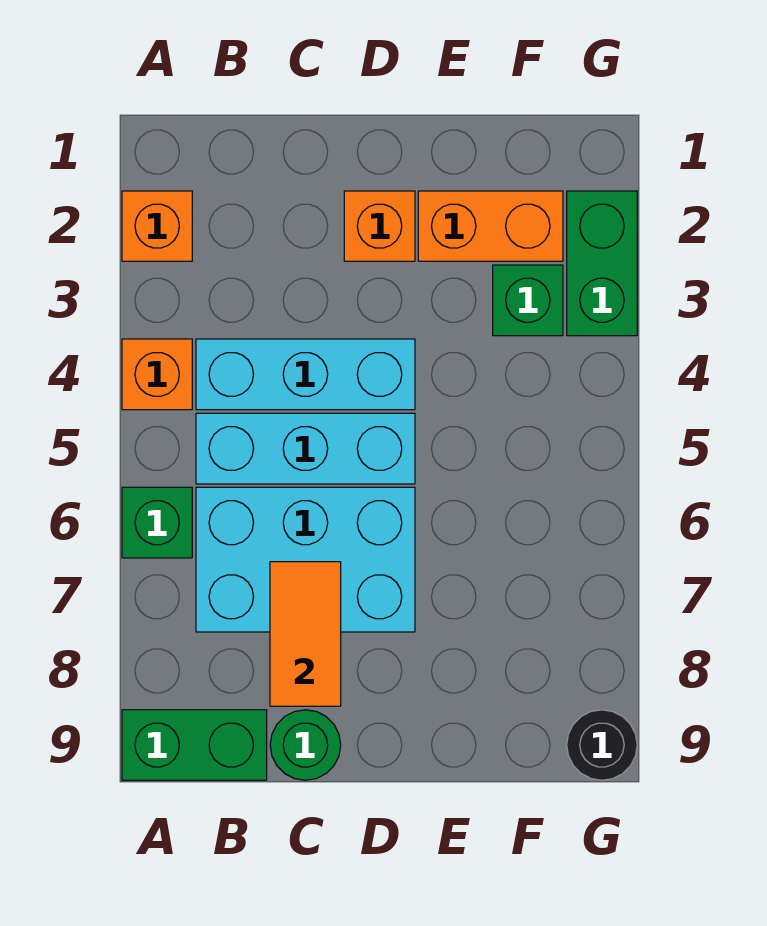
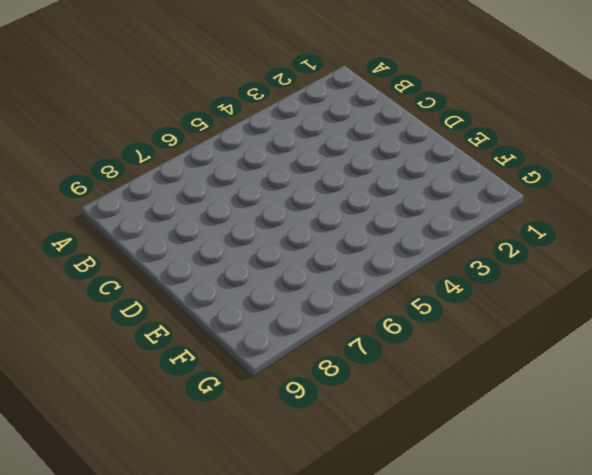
none -> orange 1x1 brick [122,191,192,261]
none -> orange 1x1 brick [122,339,192,410]
none -> green 1x1 brick [122,487,192,558]

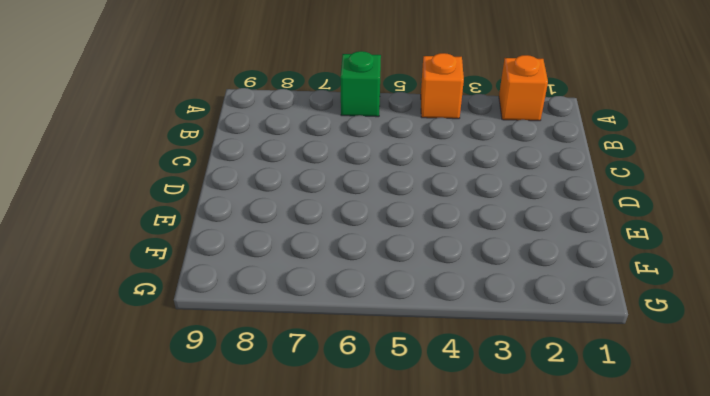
none -> green 1x2 brick [122,710,267,780]
none -> cyan 1x3 brick [196,339,415,410]
none -> cyan 1x3 brick [196,413,415,484]

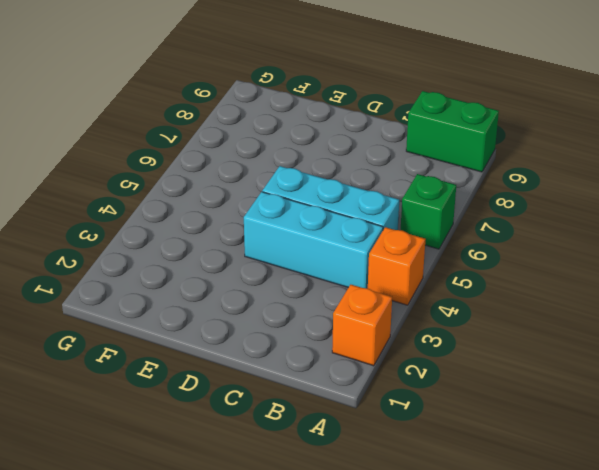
none -> cyan 2x3 brick [196,487,415,632]
none -> green 1x1 round brick [270,710,341,780]
none -> orange 1x1 brick [344,191,415,261]

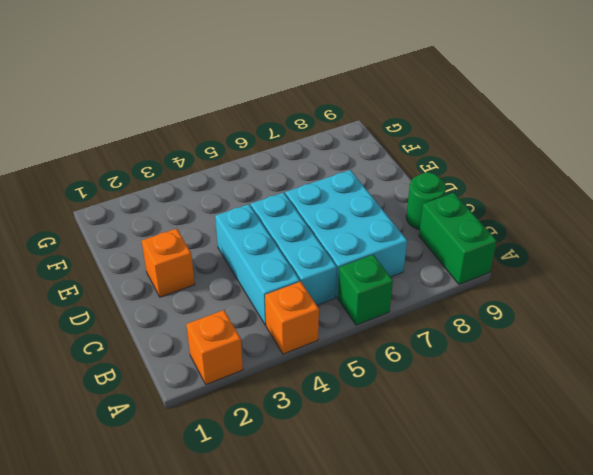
none -> orange 1x2 brick [418,191,563,261]
none -> green 1x1 brick [493,265,563,336]
none -> green 1x2 brick [567,191,637,336]

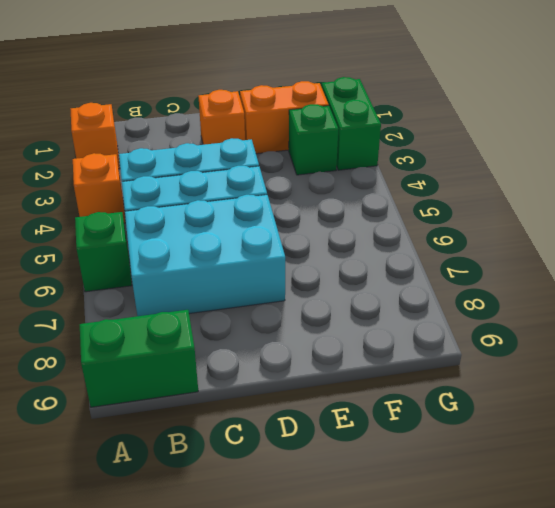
none -> green 1x1 round brick [270,710,341,780]
none -> black 1x1 round brick [567,710,637,780]
none -> orange 1x2 tile [270,562,341,706]

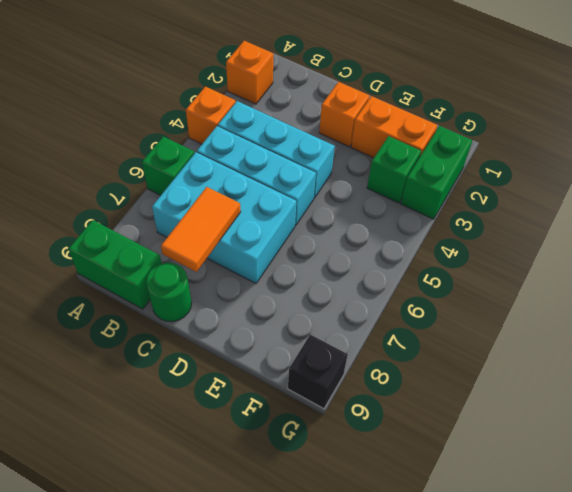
black 1x1 brick [288,334,348,409] -> black 1x1 round brick [567,710,637,780]

